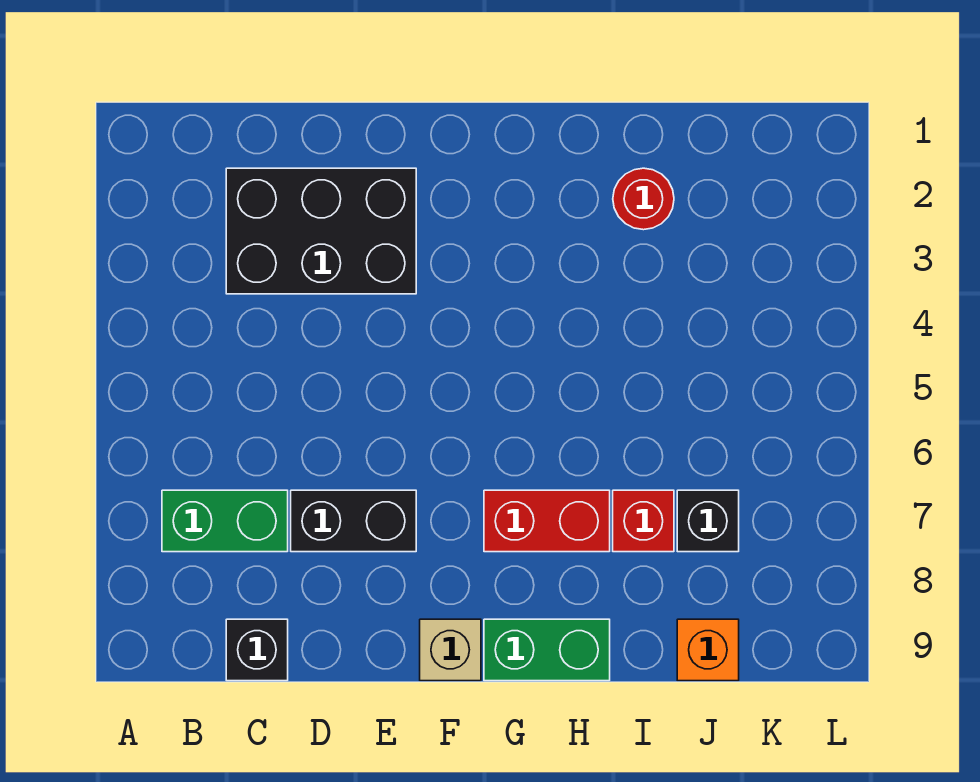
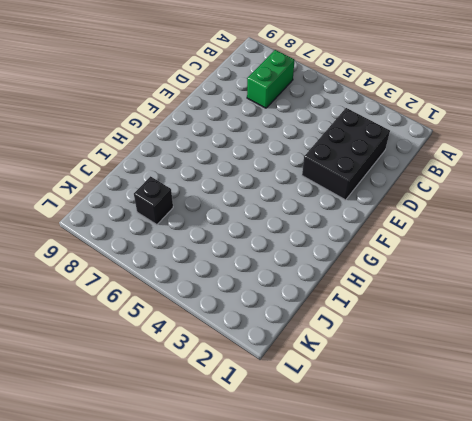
none -> black 1x1 brick [226,619,288,681]
none -> black 1x2 brick [291,490,416,552]

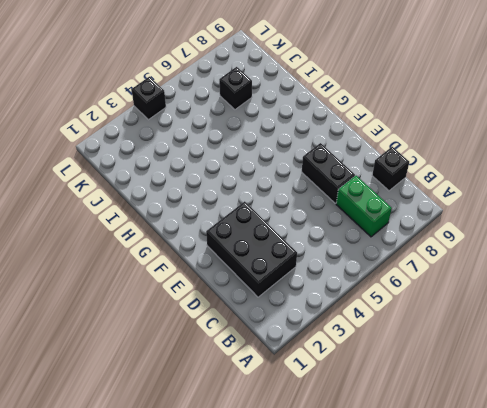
black 1x1 brick [131,77,166,120] -> none
none -> tan 1x1 brick [420,619,481,681]
none -> red 1x2 brick [484,490,610,552]

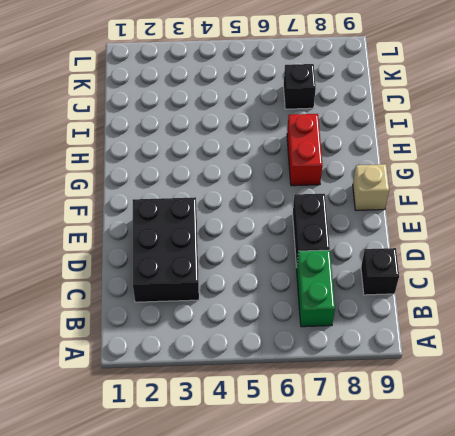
none -> green 1x2 brick [484,619,610,681]
none -> red 1x1 round brick [613,168,674,230]

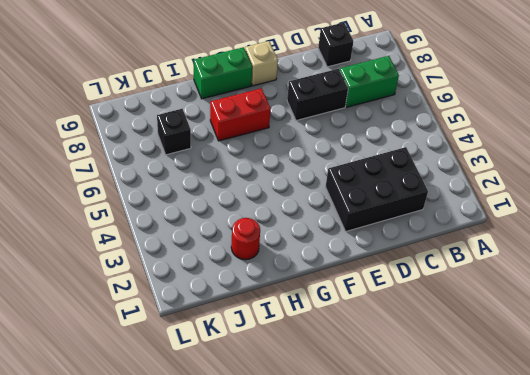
none -> red 1x1 brick [613,490,674,552]
none -> orange 1x1 brick [677,619,739,681]

